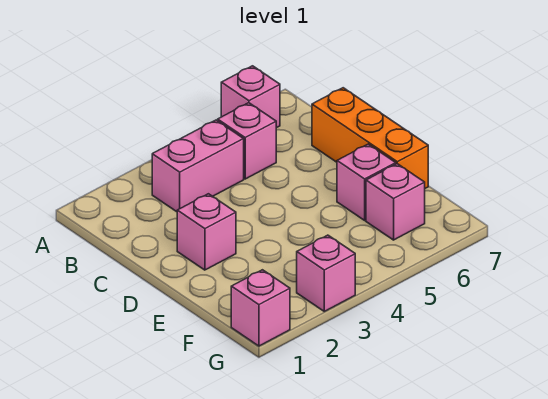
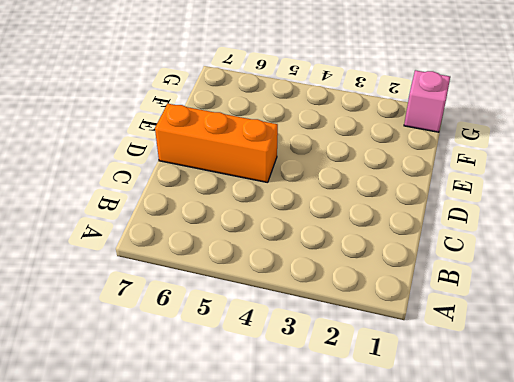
orange 1x3 brick [155,104,278,183] -> orange 1x3 brick turned to [312,88,428,188]
none -> pink 1x1 brick [221,66,280,128]
none -> pink 1x2 brick [152,120,244,212]

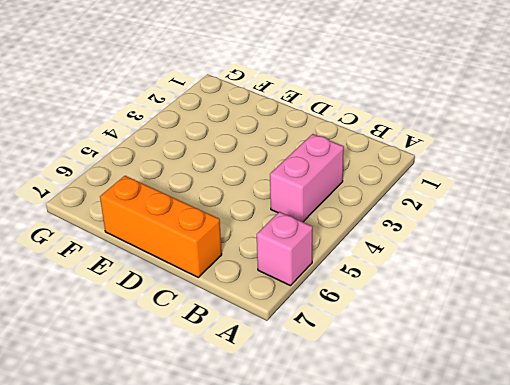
none -> pink 1x1 brick [218,103,276,179]
none -> pink 1x1 brick [177,194,236,270]

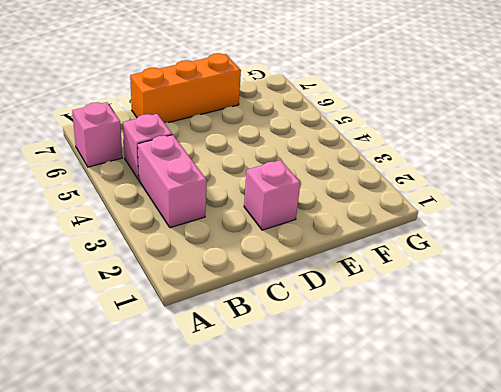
none -> pink 1x1 brick [337,144,396,220]
none -> pink 1x1 brick [366,164,425,240]

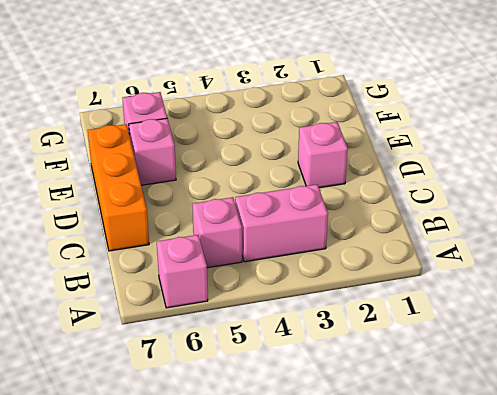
none -> pink 1x1 brick [231,270,290,346]
none -> pink 1x1 brick [297,235,355,311]

